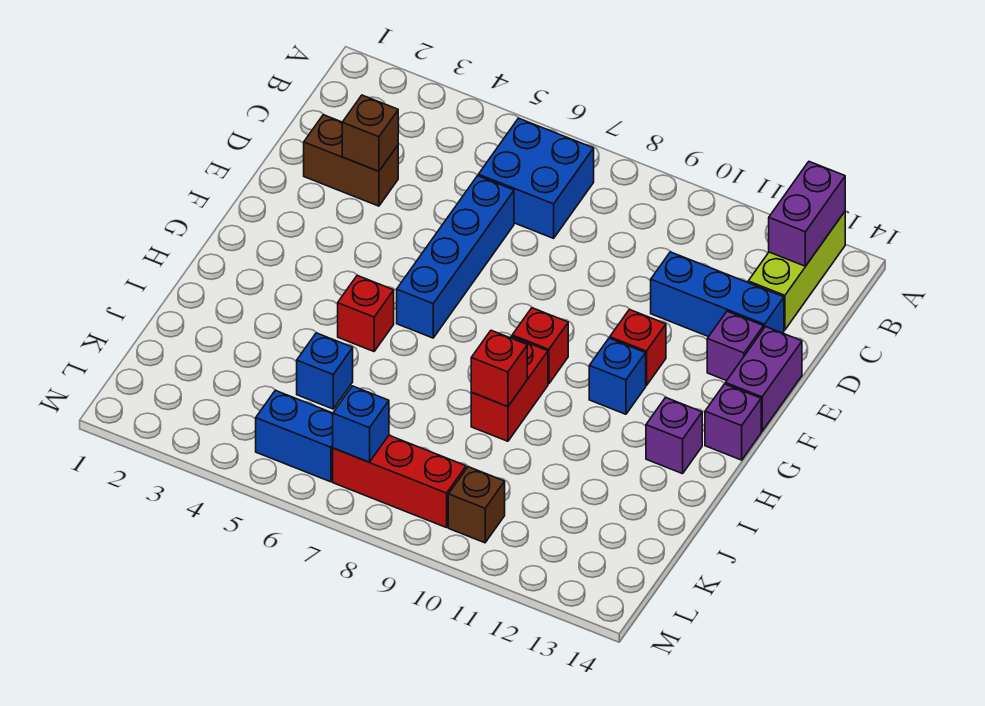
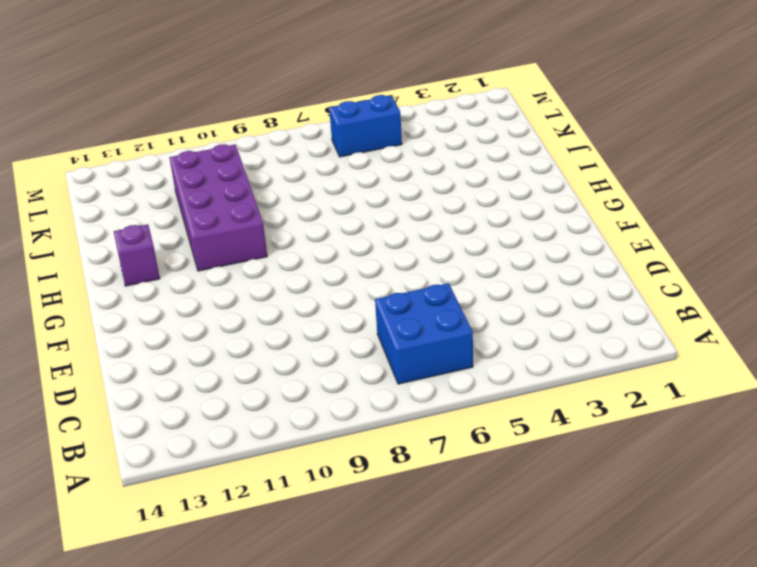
purple 2x4 brick [170,144,267,271] -> none
none -> lime 1x3 brick [748,212,845,330]
none -> brown 1x2 brick [304,115,398,206]
none -> blue 1x4 brick [397,176,514,338]

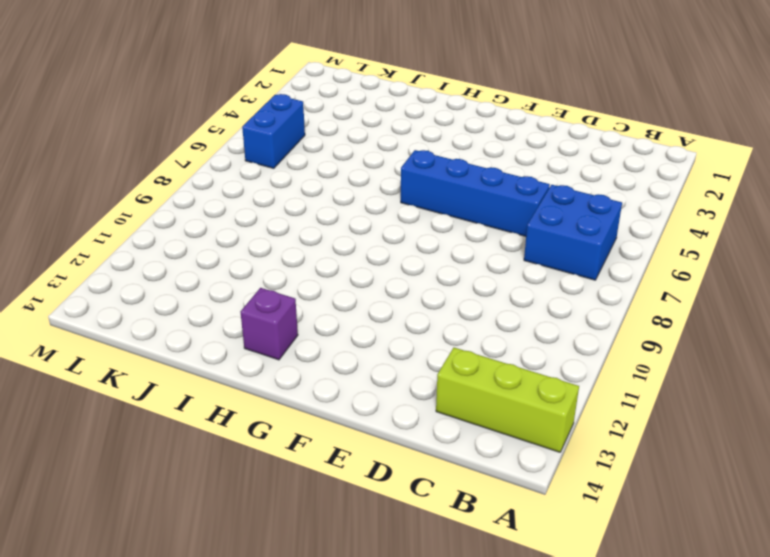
none -> brown 1x2 brick [304,115,398,206]
none -> blue 1x3 brick [651,252,784,337]
none -> purple 1x1 brick [707,311,764,381]

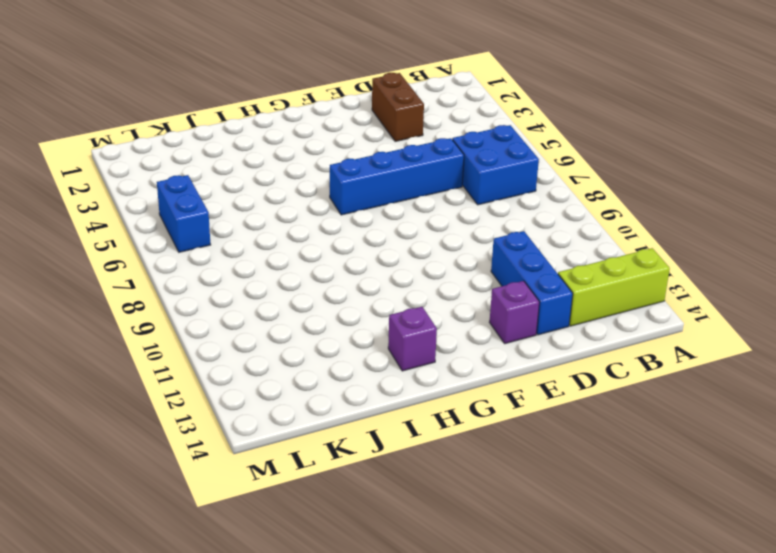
none -> purple 1x2 brick [725,327,802,431]
none -> red 1x1 brick [610,310,666,386]
none -> red 1x1 brick [512,308,568,384]

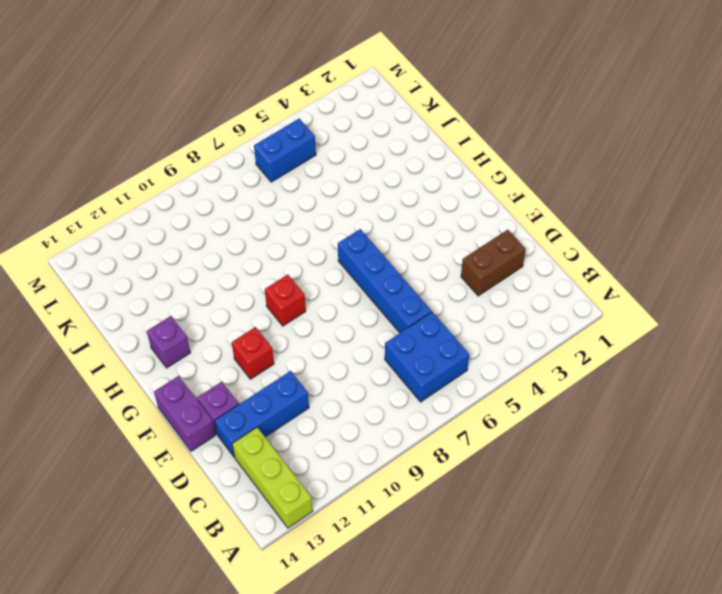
none -> blue 1x1 brick [589,338,646,414]
none -> purple 1x1 brick [705,384,761,460]
none -> red 1x1 brick [338,276,394,351]

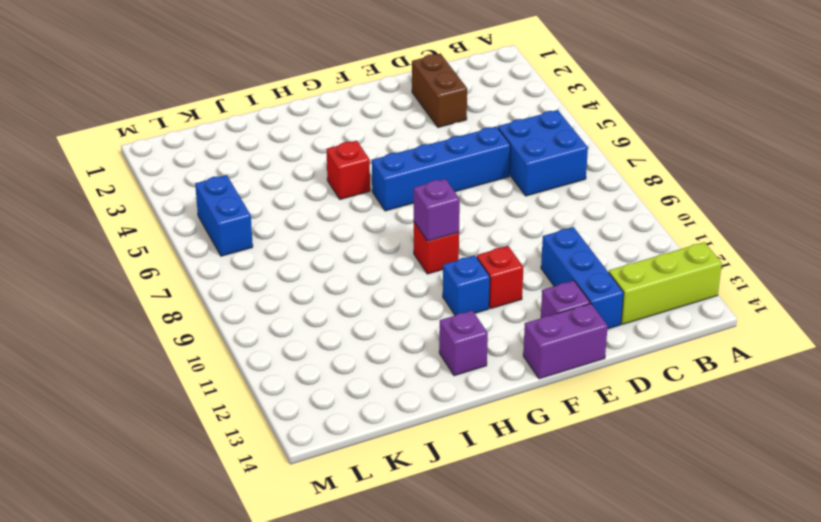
purple 1x1 brick [414,179,460,241] -> purple 1x1 brick moved to [705,384,761,460]
none -> red 1x2 brick [471,336,548,441]
none -> blue 1x1 brick [297,333,353,409]
none -> red 1x3 brick [333,436,466,528]

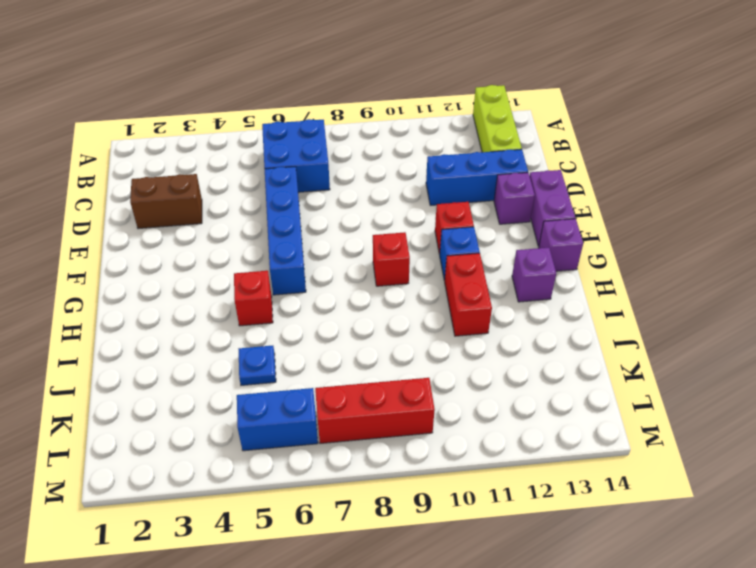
red 1x2 brick [445,253,492,336] -> red 1x2 brick moved to [471,336,548,441]
blue 1x1 plate [239,346,276,385] -> blue 1x1 brick [297,333,353,409]
none -> brown 1x1 brick [448,467,505,543]
none -> purple 1x2 brick [769,162,845,266]
none -> brown 1x1 brick [342,95,398,171]

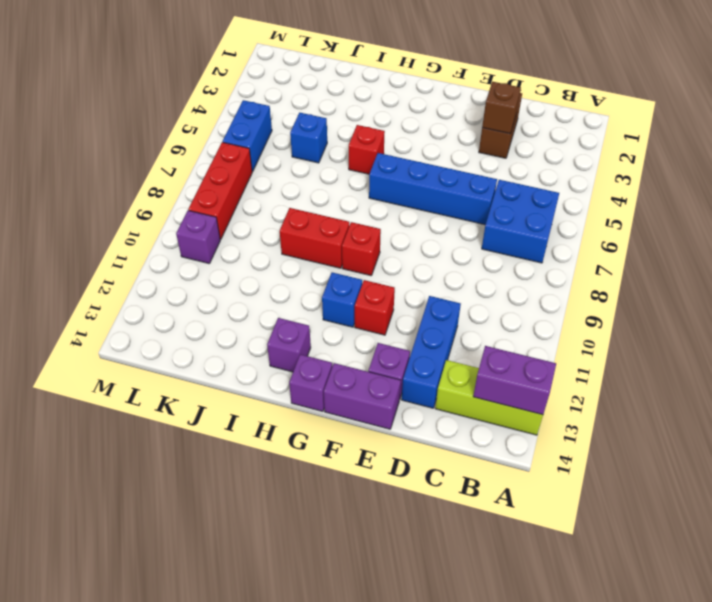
purple 1x1 brick [176,210,220,264] -> brown 1x1 brick [448,467,505,543]
none -> red 1x1 brick [471,330,527,407]
none -> blue 1x1 brick [333,386,389,462]

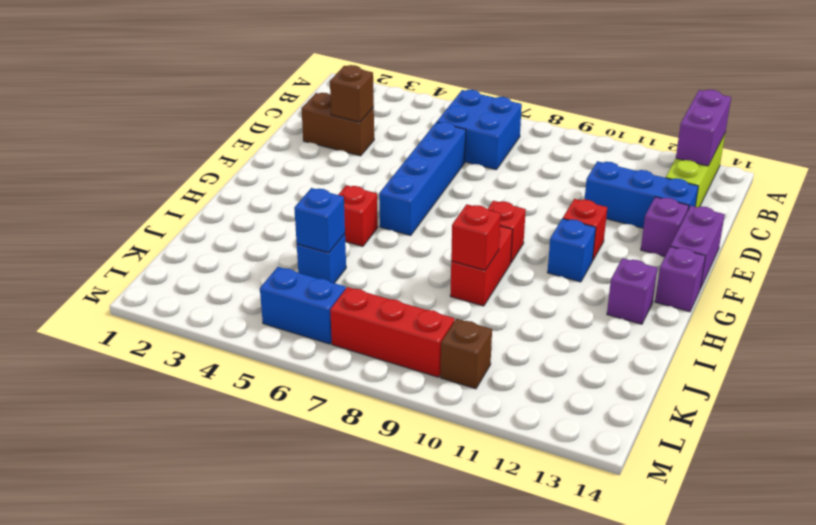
blue 1x1 brick [294,188,345,253] -> blue 1x1 brick moved to [333,386,389,462]

